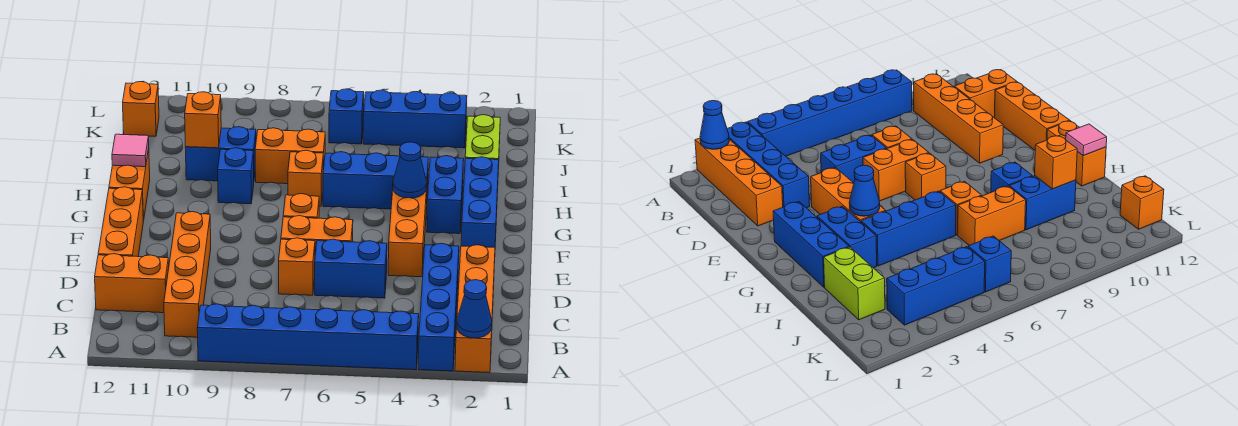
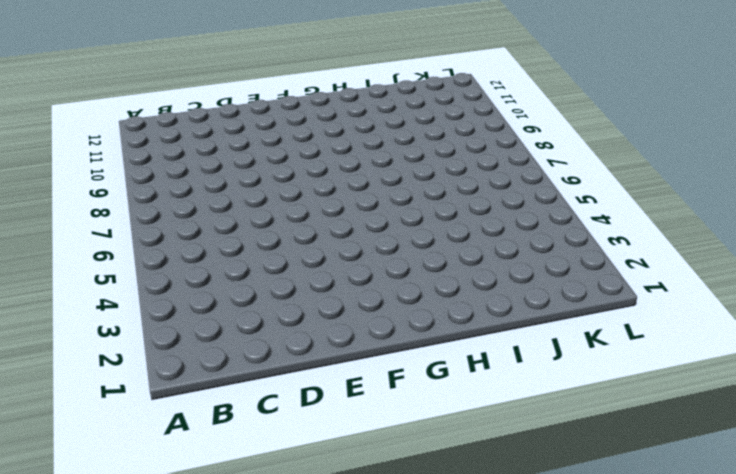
none -> orange 1x4 brick [455,245,495,373]
none -> blue 1x4 brick [418,243,459,371]
none -> blue 1x6 brick [197,304,419,370]

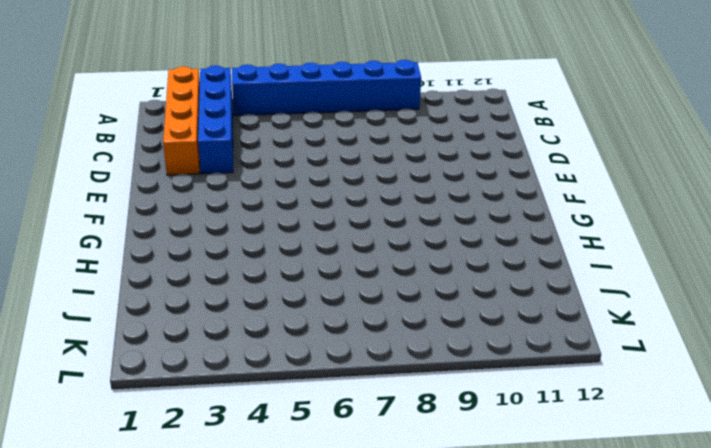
none -> orange 1x4 brick [164,212,211,337]
none -> orange 1x2 brick [95,254,169,313]
none -> blue 1x2 brick [315,239,387,298]

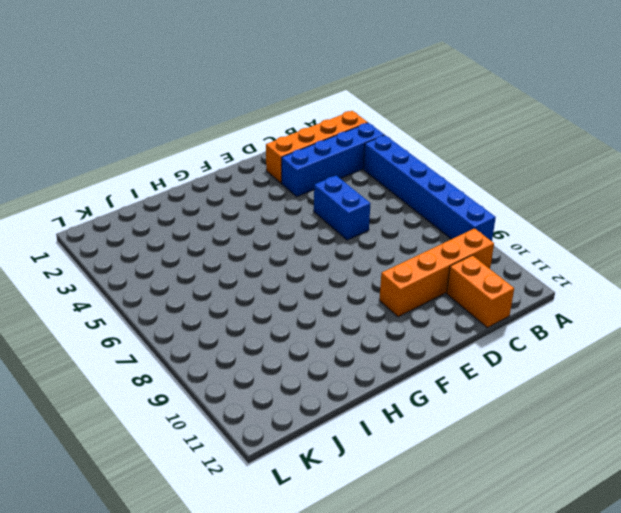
none -> orange 1x1 brick [279,238,315,295]
none -> orange 1x3 brick [98,187,143,257]
none -> orange 1x3 brick [388,178,427,277]

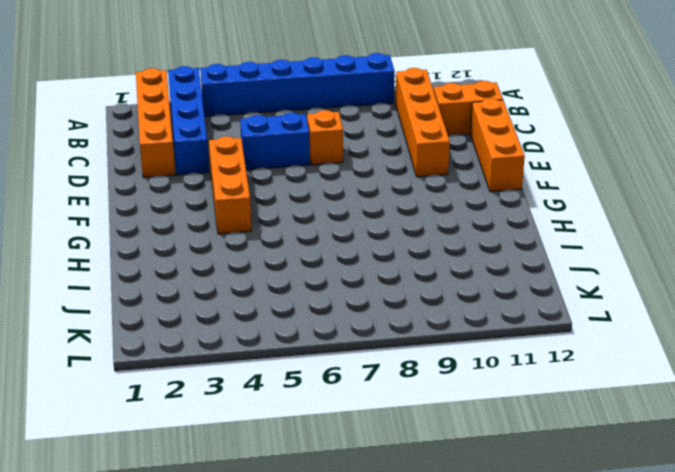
none -> orange 1x2 brick [281,216,353,254]
none -> blue 1x3 brick [461,157,499,247]
none -> orange 1x1 brick [283,194,319,218]

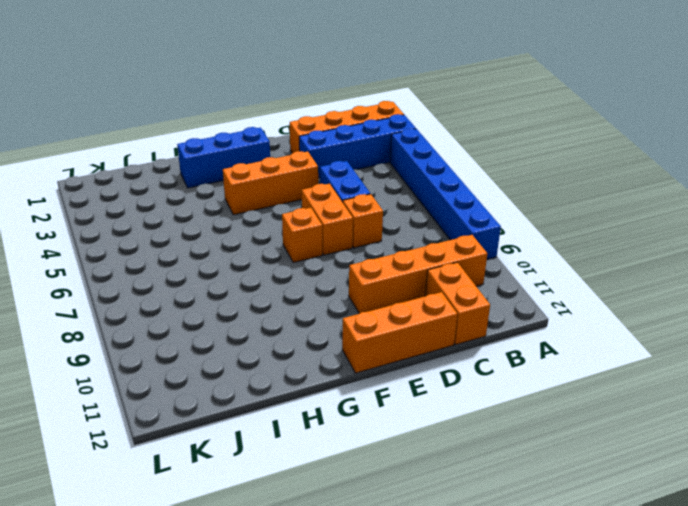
none -> blue 1x2 brick [427,156,464,234]
none -> orange 1x2 brick [109,148,150,220]
none -> blue 1x3 brick [323,152,428,210]

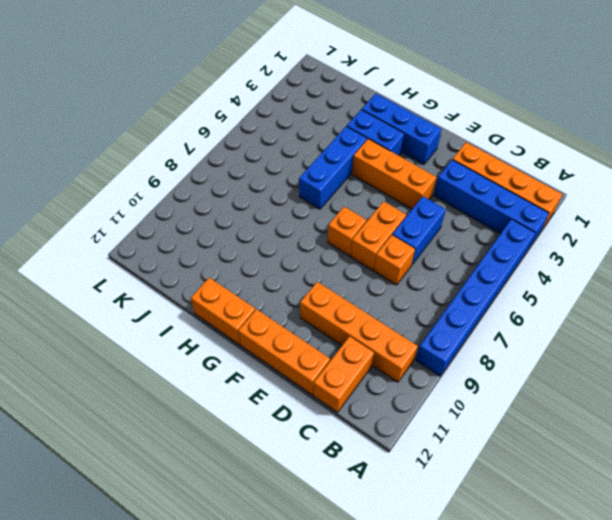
none -> orange 1x1 brick [288,150,323,206]
none -> blue 1x1 brick [218,148,254,204]
none -> lime 1x2 brick [465,115,500,169]

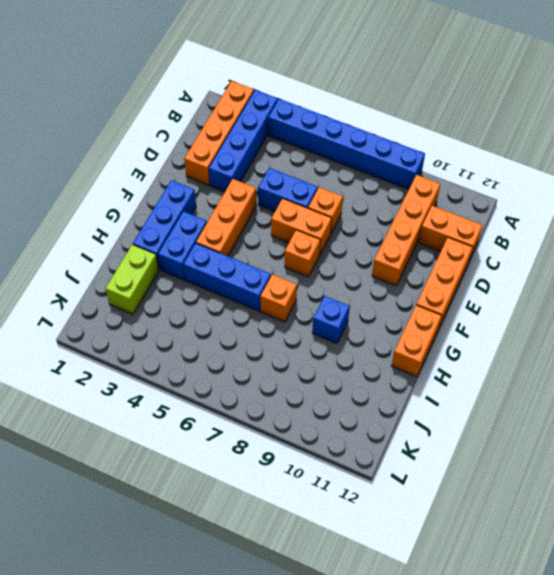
none -> orange 1x2 brick [255,128,325,184]
none -> blue 1x2 brick [185,127,256,181]
none -> blue 1x3 brick [363,90,467,148]

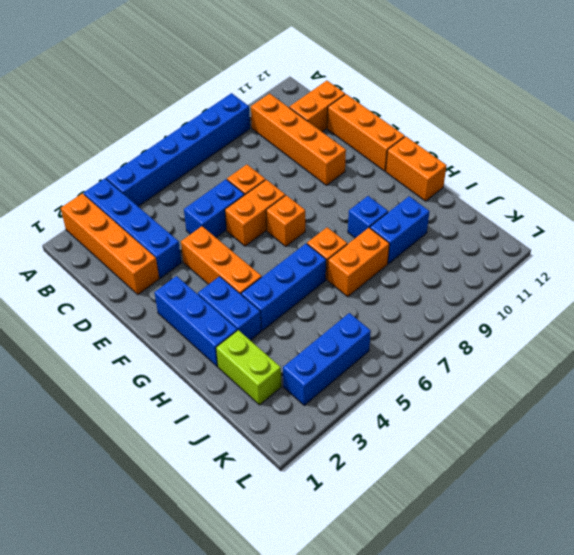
none -> blue 1x1 brick [329,89,364,144]
none -> orange 1x1 brick [123,82,159,136]
none -> blue 1x1 cone [457,280,492,338]

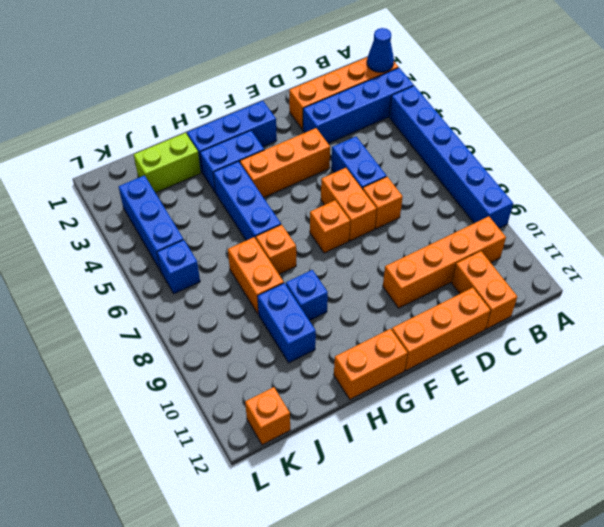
none -> blue 1x1 cone [393,142,427,198]
none -> pink 1x1 tile [112,134,149,167]
none -> orange 1x1 brick [185,92,221,148]

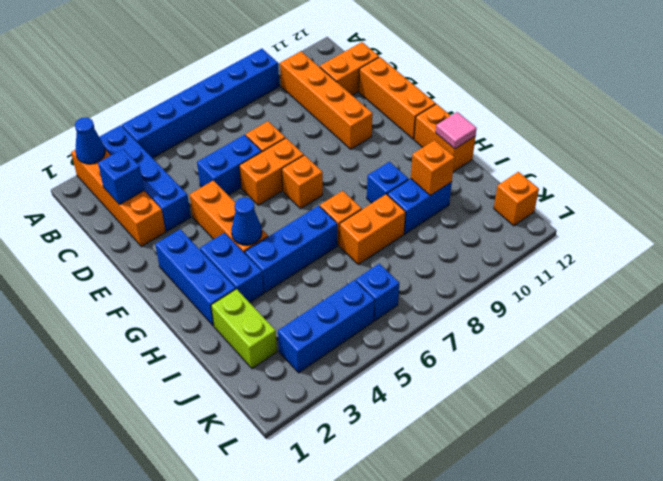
blue 1x1 brick [98,149,144,204] -> none

